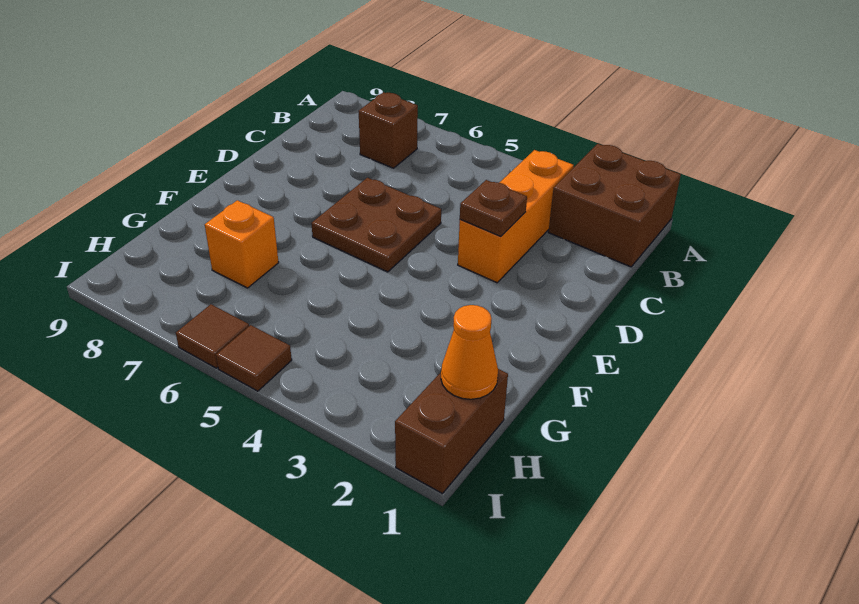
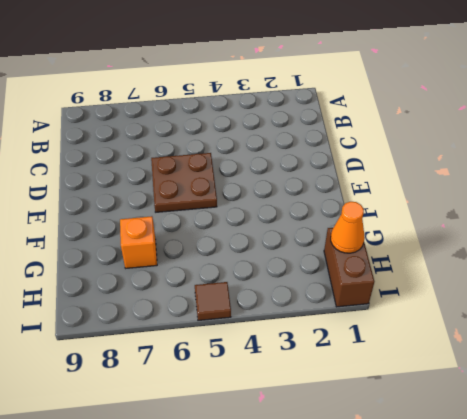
none -> brown 2x2 brick [548,144,681,267]
none -> orange 1x3 brick [458,150,574,283]

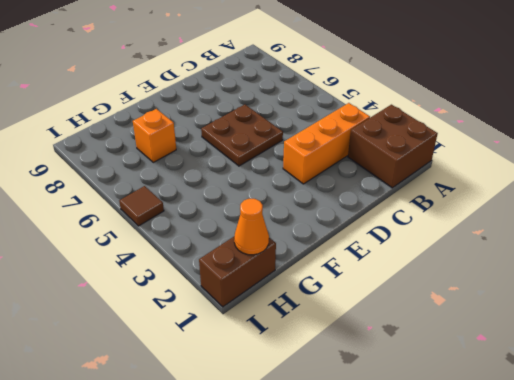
none -> brown 1x1 brick [359,92,418,168]
none -> brown 1x1 tile [176,304,249,368]

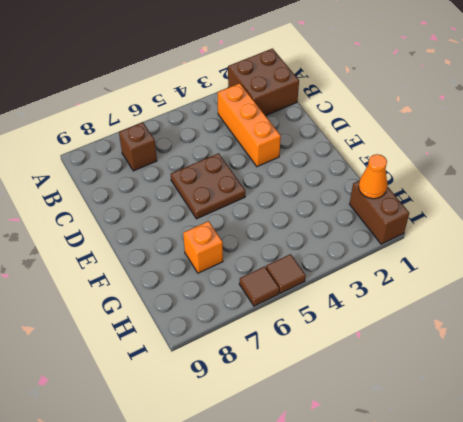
none -> brown 1x1 plate [460,180,527,236]

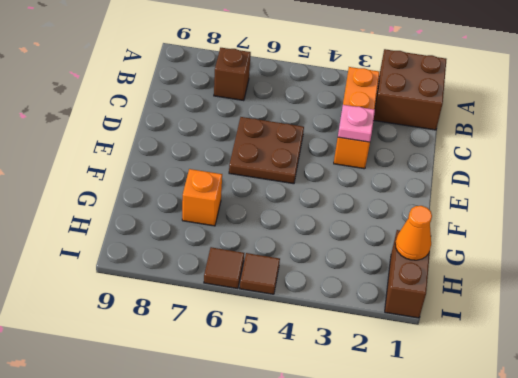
pink 1x1 plate [338,105,375,142] -> brown 1x1 plate [460,180,527,236]

